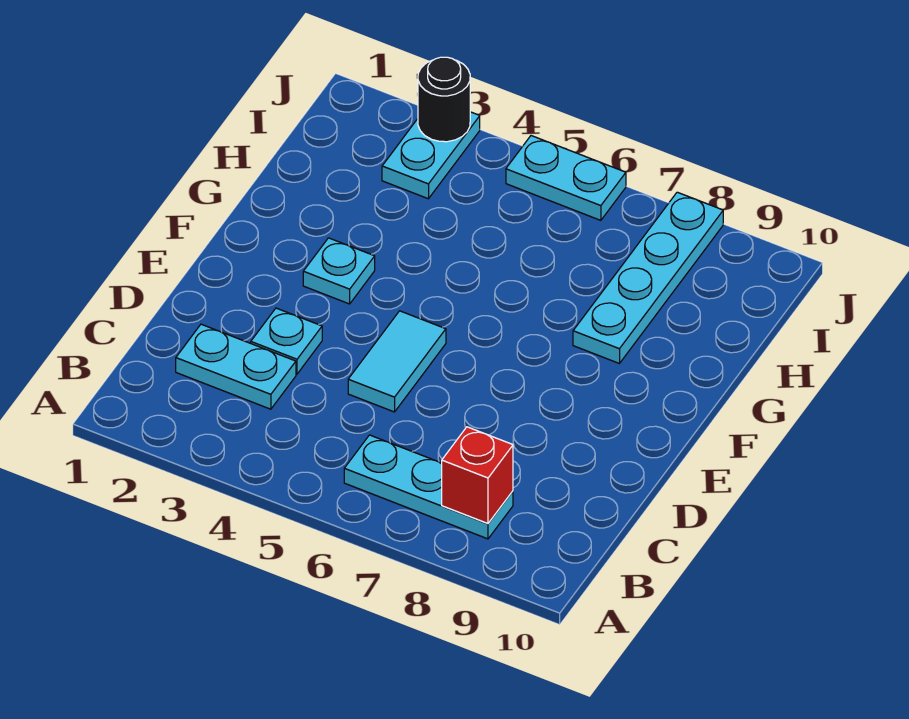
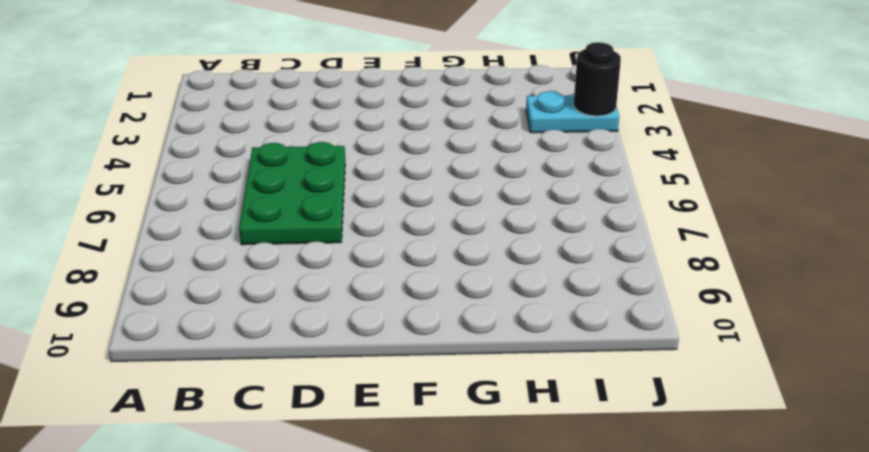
green 2x3 plate [239,142,345,245] -> cyan 1x2 tile [348,311,446,412]
none -> cyan 1x3 plate [344,435,513,539]
none -> cyan 1x2 plate [176,324,296,409]

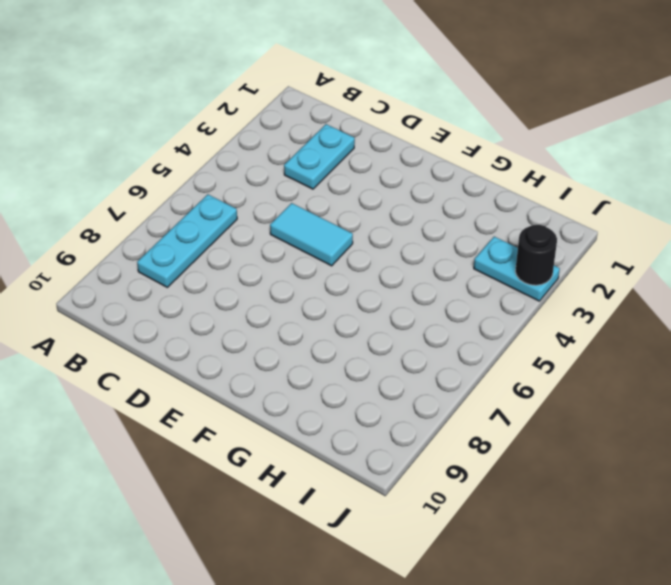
none -> cyan 1x1 plate [251,308,322,374]
none -> cyan 1x1 plate [303,238,375,304]

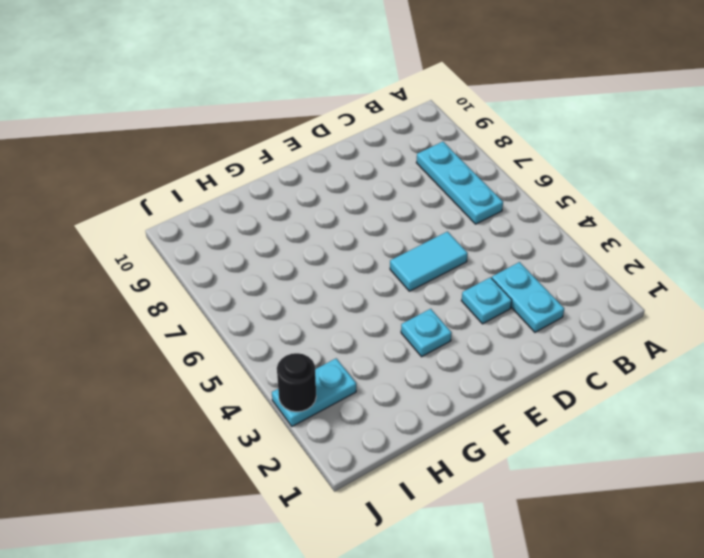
none -> cyan 1x4 plate [573,192,723,364]
none -> cyan 1x2 plate [506,136,626,220]

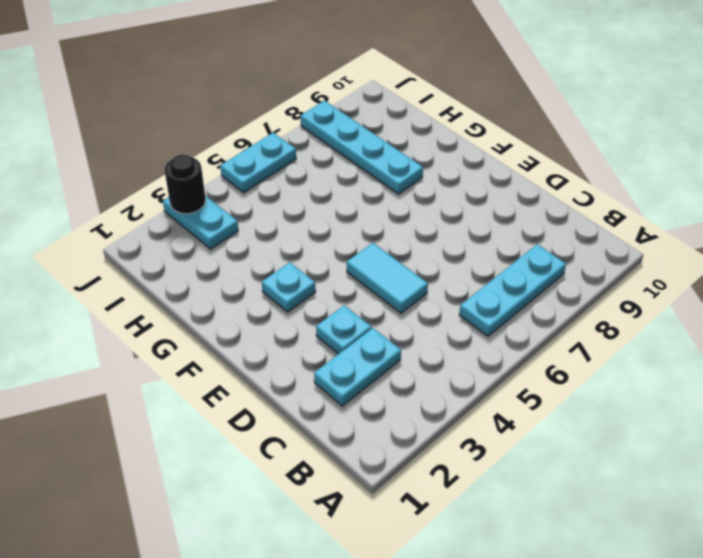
none -> red 1x1 brick [442,427,513,523]

